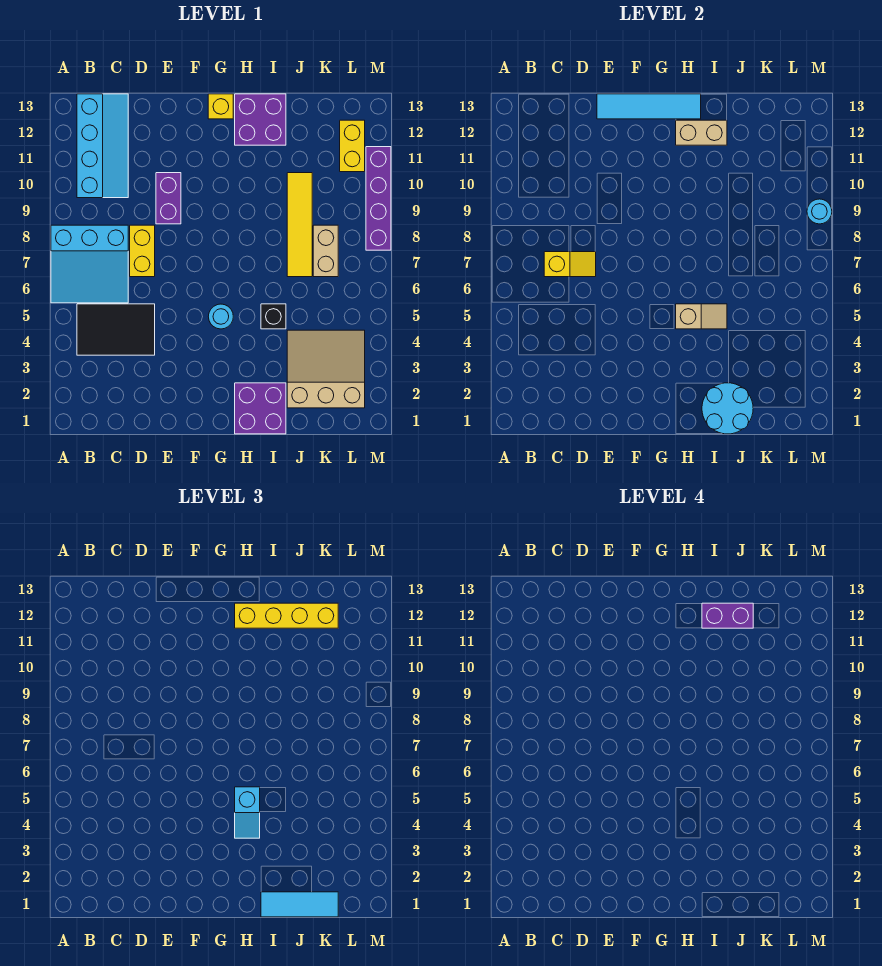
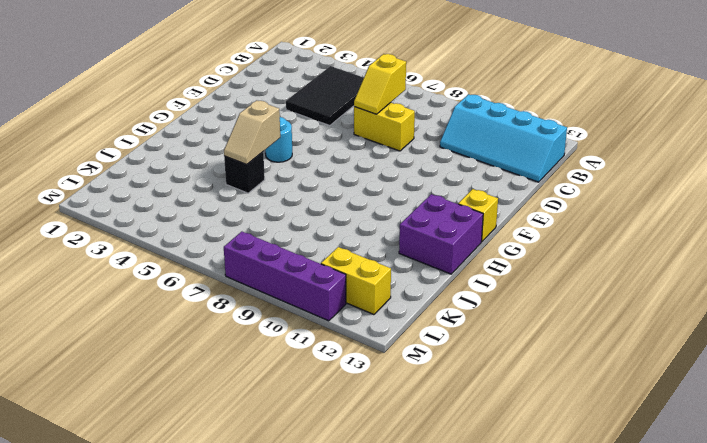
none -> cyan 3x3 slope [51,225,128,303]
none -> purple 1x2 brick [156,173,181,224]
none -> purple 2x2 brick [235,383,286,434]

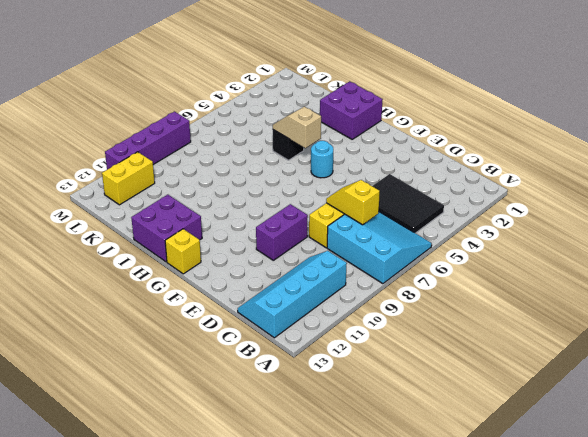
none -> tan 3x3 slope [287,330,365,408]
none -> yellow 1x4 tile [287,173,312,277]
none -> tan 1x2 brick [313,225,338,277]

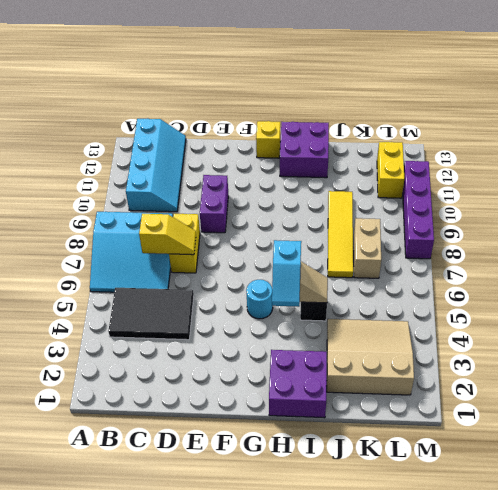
none -> cyan 1x4 tile [597,94,701,119]
none -> tan 1x2 brick [676,120,727,145]
none -> cyan 2x2 round brick [702,383,753,434]

